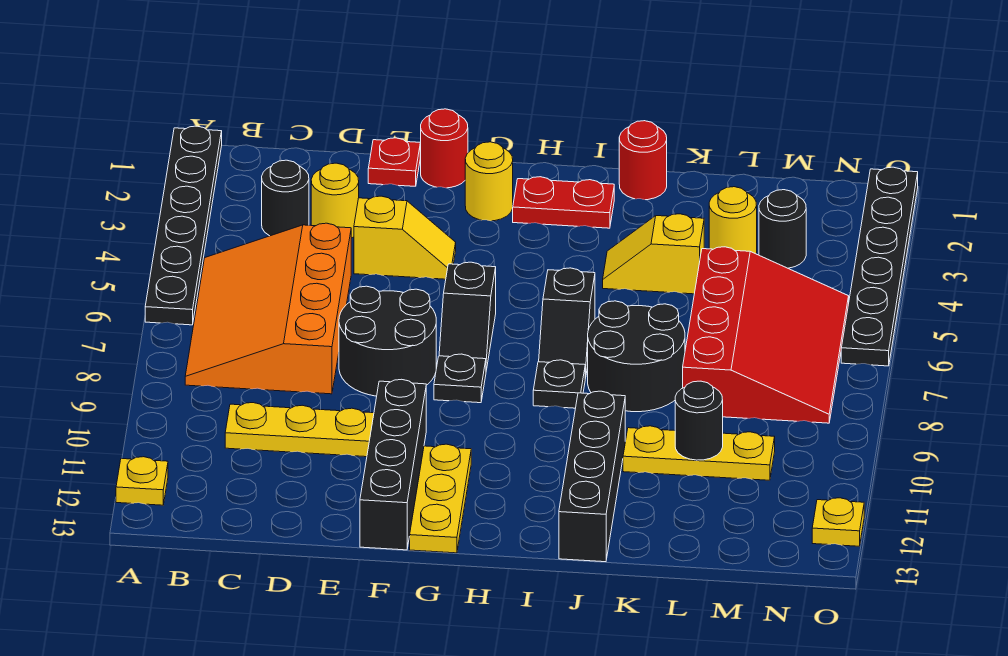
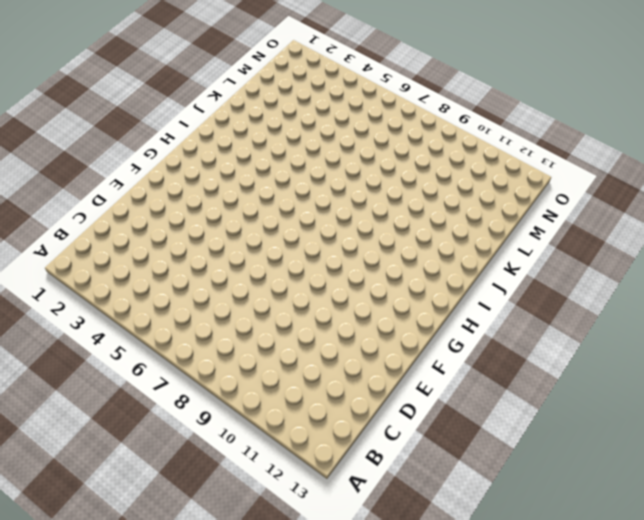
none -> black 1x6 plate [145,126,222,325]
none -> yellow 1x1 plate [116,457,168,505]
none -> orange 3x4 slope [185,223,351,394]

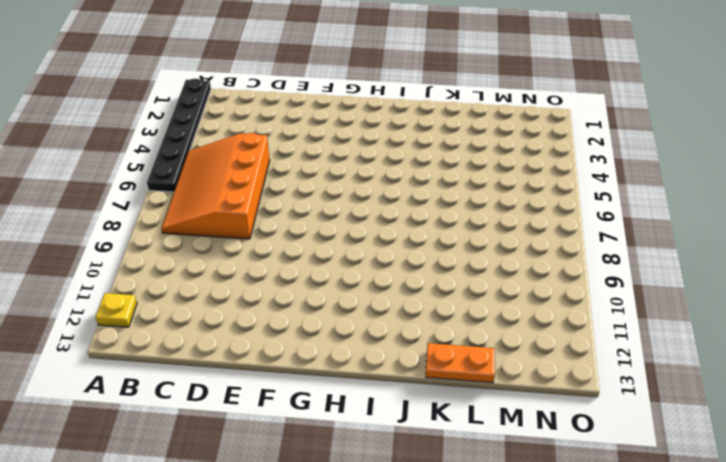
orange 1x2 plate [426,343,495,383] -> none
none -> black 1x1 round brick [262,160,309,236]
none -> yellow 1x3 plate [225,403,374,457]
none -> yellow 1x1 round brick [311,163,359,238]

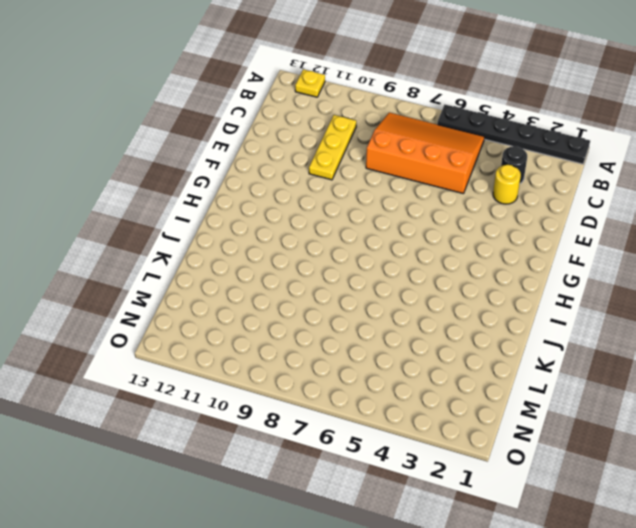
none -> red 1x1 plate [368,138,420,186]
none -> yellow 1x2 slope [354,196,456,279]
none -> black 2x2 round brick [339,286,436,396]

